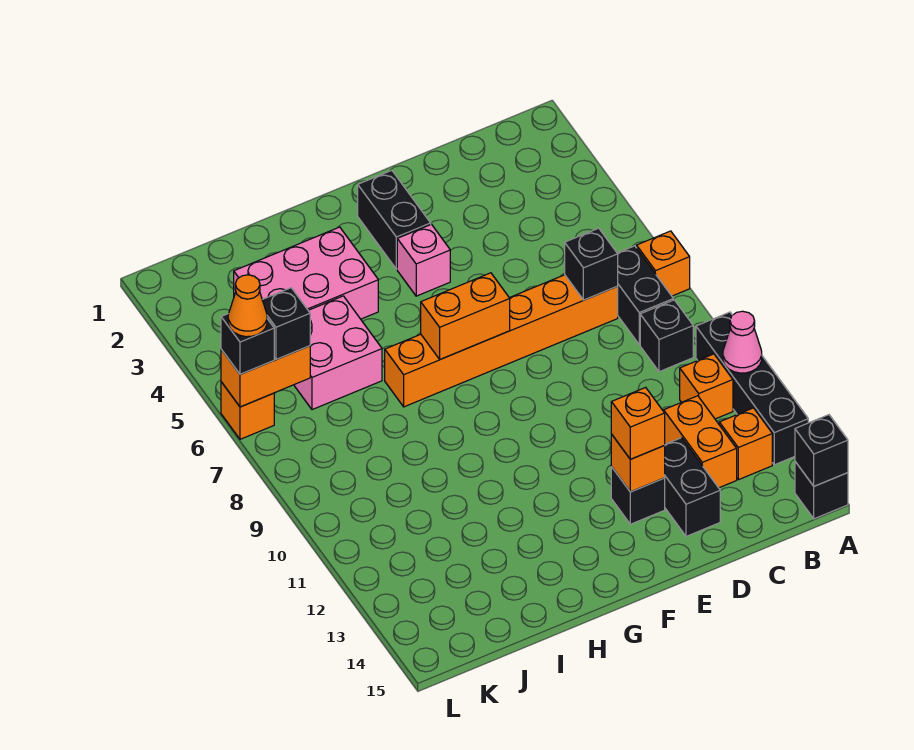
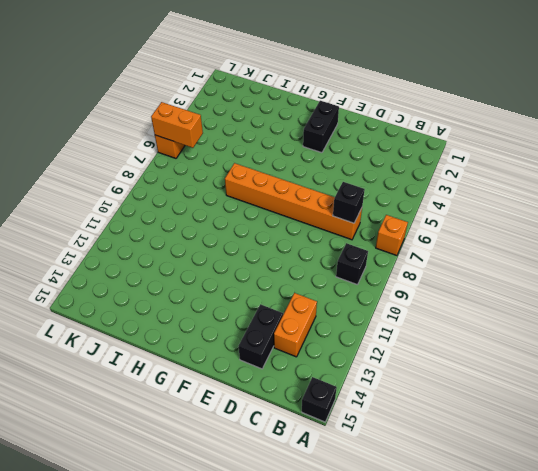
none -> black 1x4 brick [696,312,808,465]
none -> black 1x2 brick [617,246,673,345]
none -> orange 1x1 brick [680,354,733,419]

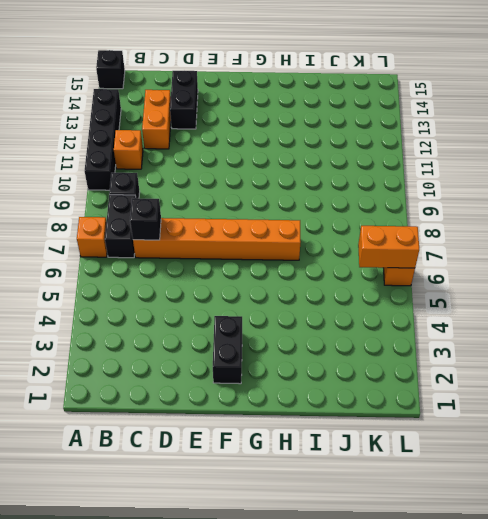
none -> orange 1x1 brick [719,408,772,480]
none -> black 1x1 brick [611,467,665,524]
none -> pink 1x1 brick [397,224,450,296]

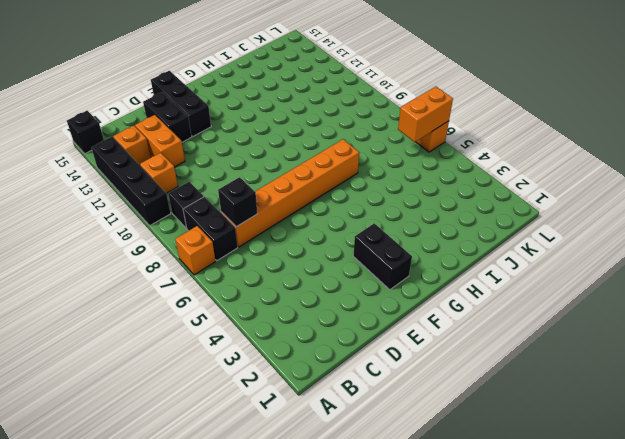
black 1x3 brick [151,71,211,136] -> black 1x1 brick [611,467,665,524]
none -> pink 1x1 brick [397,224,450,296]
none -> pink 2x3 brick [234,227,378,319]
none -> pink 2x2 brick [294,296,382,410]

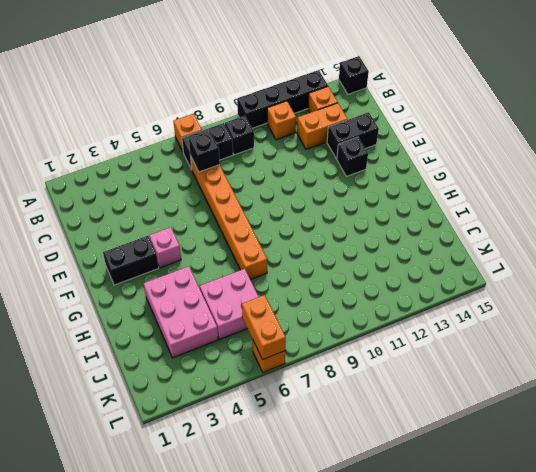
none -> pink 1x1 cone [723,311,762,373]
none -> black 1x1 brick [795,415,848,486]
none -> orange 1x1 brick [611,434,665,492]

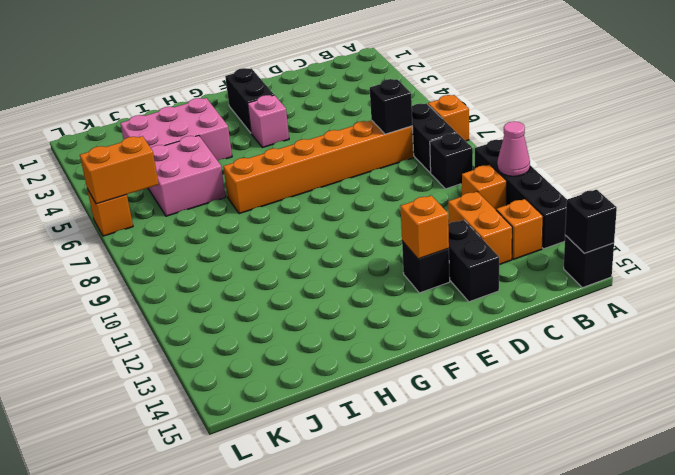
none -> orange 1x2 brick [421,273,510,359]
none -> orange 1x1 brick [611,387,665,459]
none -> black 1x1 brick [262,288,310,360]

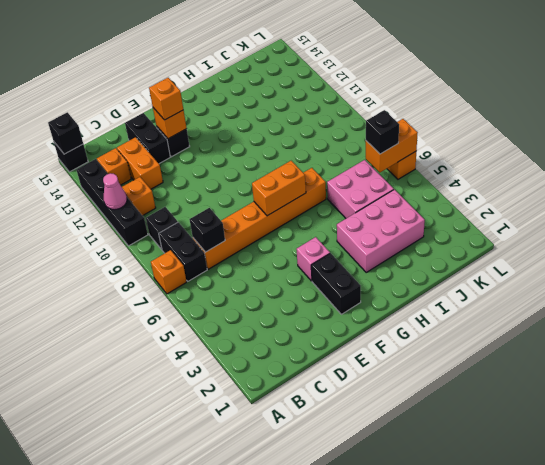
none -> black 1x1 brick [221,314,274,374]
none -> orange 1x1 cone [228,275,267,337]

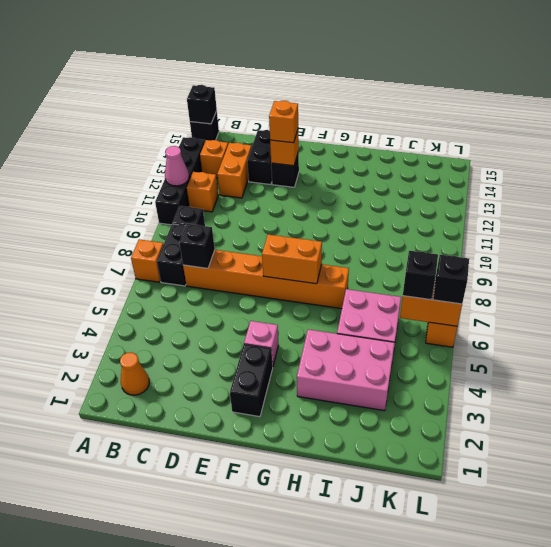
orange 1x1 cone [120,352,149,395] -> orange 1x1 cone moved to [228,275,267,337]

